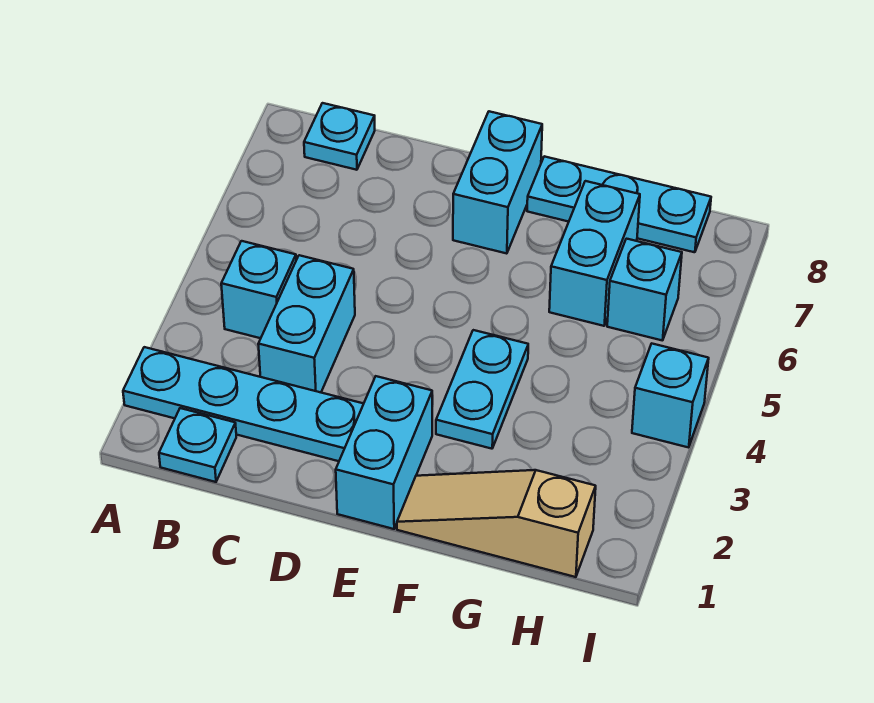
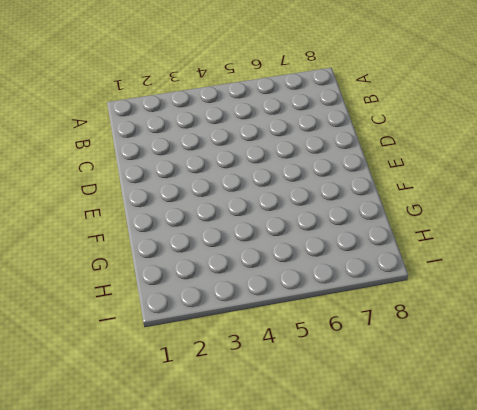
none -> cyan 1x4 plate [123,347,364,461]
none -> cyan 1x1 plate [159,408,236,482]
none -> cyan 1x1 brick [221,241,296,338]

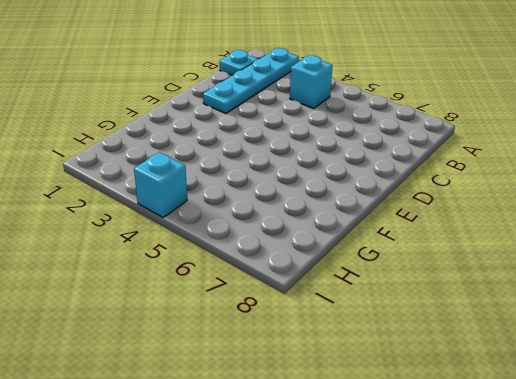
none -> cyan 1x1 plate [304,103,375,170]
none -> cyan 1x2 brick [258,255,355,392]
none -> cyan 1x2 brick [336,376,432,529]

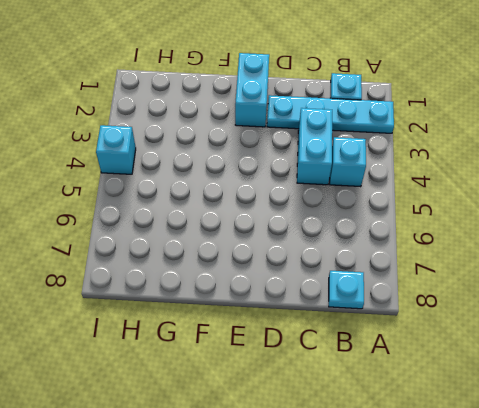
none -> cyan 1x2 brick [453,111,542,254]
none -> tan 1x3 slope [397,470,596,577]
none -> cyan 1x2 plate [436,330,528,449]

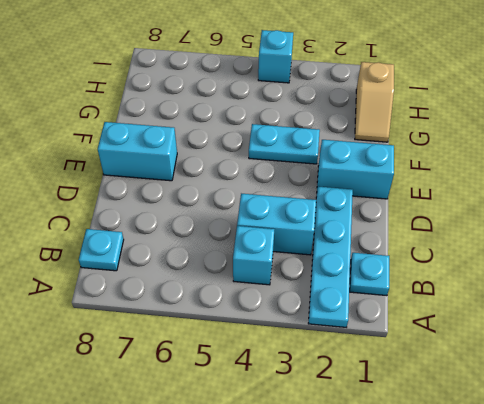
tan 1x2 slope [355,62,394,142] -> tan 1x3 slope [397,470,596,577]
none -> cyan 1x3 plate [527,156,711,252]
none -> cyan 1x2 brick [549,181,640,326]
none -> cyan 1x1 brick [607,239,682,341]

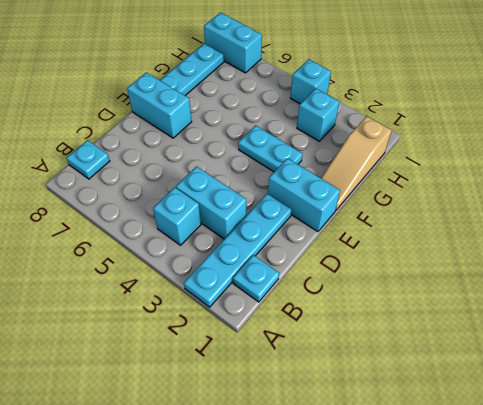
cyan 1x1 brick [297,89,339,141] -> cyan 1x1 brick moved to [607,239,682,341]
cyan 1x2 brick [204,13,262,73] -> cyan 1x2 brick moved to [549,181,640,326]

